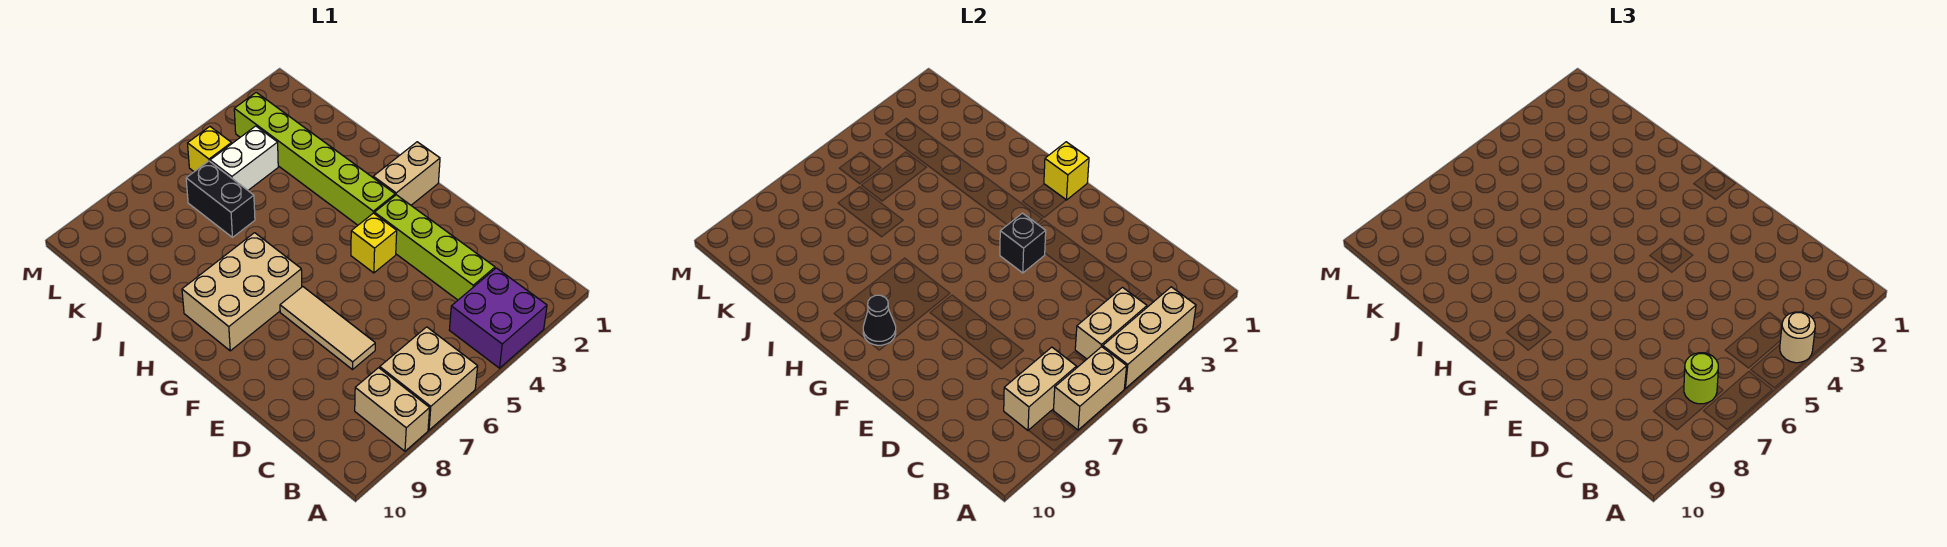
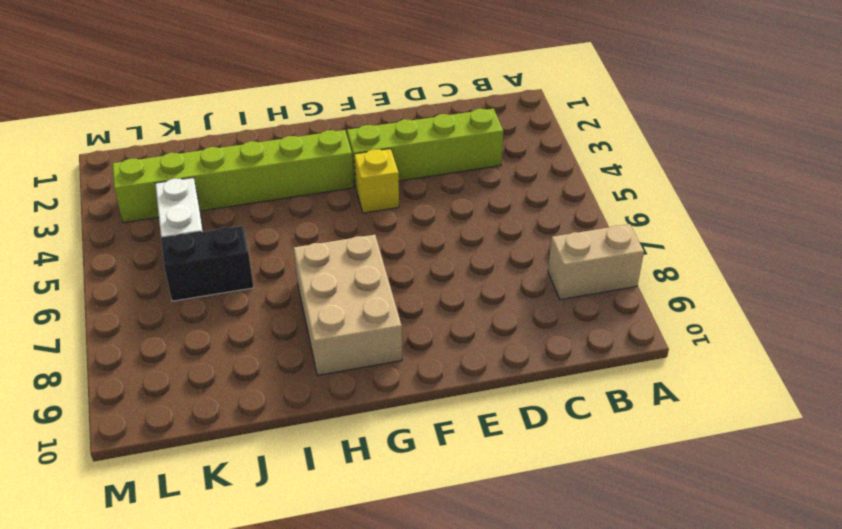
none -> purple 2x2 brick [449,268,547,368]
none -> tan 2x2 brick [380,327,478,430]
none -> tan 1x3 tile [280,287,375,370]

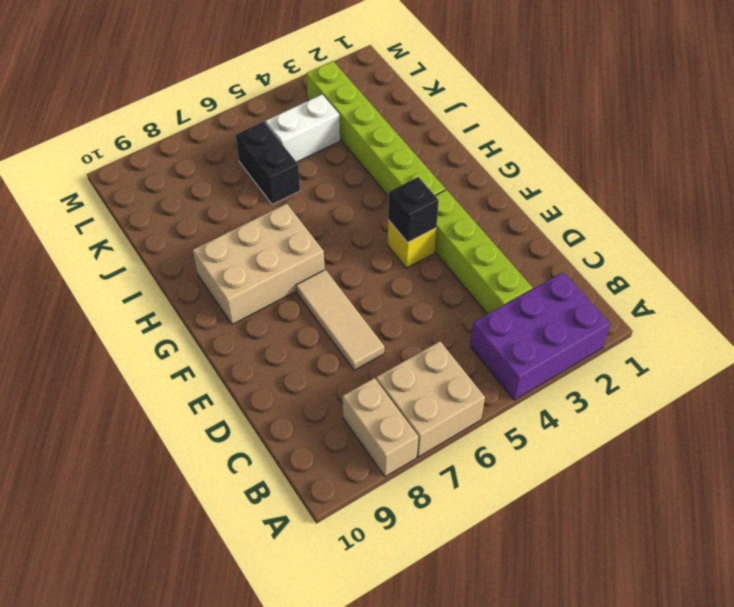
purple 2x3 brick [470,272,611,400] -> purple 2x2 brick [449,268,547,368]
none -> tan 1x2 brick [373,142,440,205]
none -> yellow 1x1 brick [188,127,232,172]
none -> tan 1x3 brick [1103,287,1196,388]

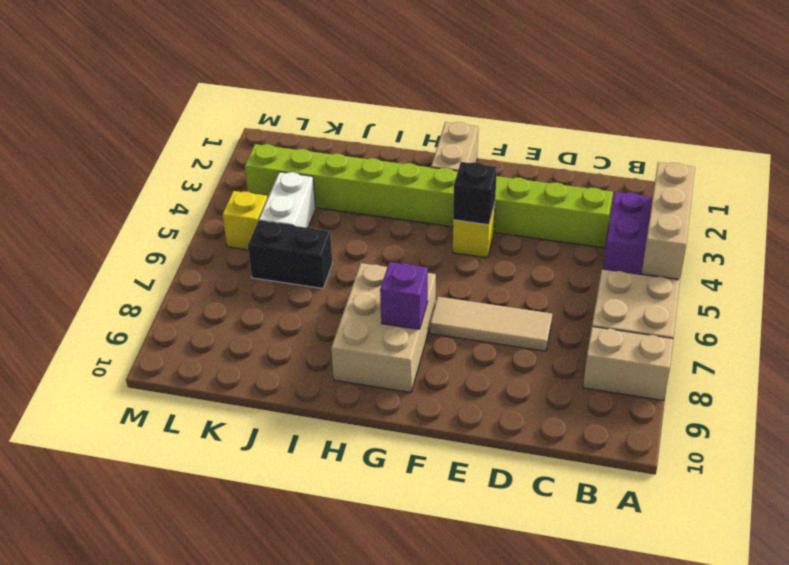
purple 1x1 brick [380,262,428,329] -> none
none -> tan 1x2 brick [1053,347,1127,430]
none -> tan 1x2 brick [1075,287,1147,359]
none -> tan 1x2 brick [1004,347,1077,430]

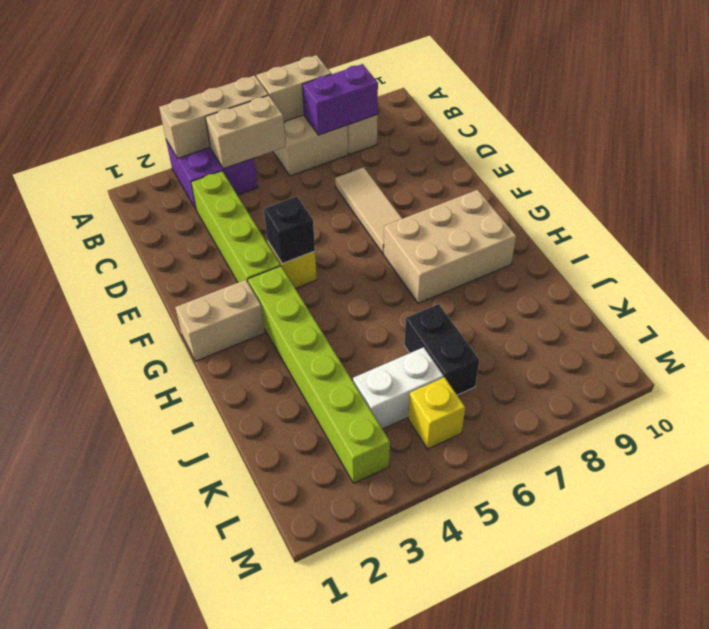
purple 1x2 brick [302,64,378,135] -> tan 1x2 brick [1004,347,1077,430]
none -> yellow 1x1 brick [1044,142,1089,200]
none -> black 1x1 cone [863,295,896,345]
none -> tan 1x1 round brick [1780,312,1815,363]

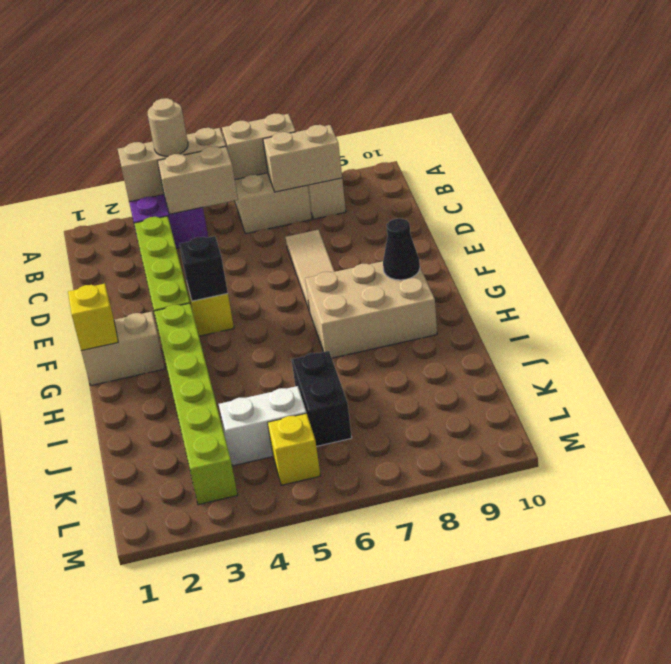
none -> lime 1x1 round brick [1684,353,1718,404]

